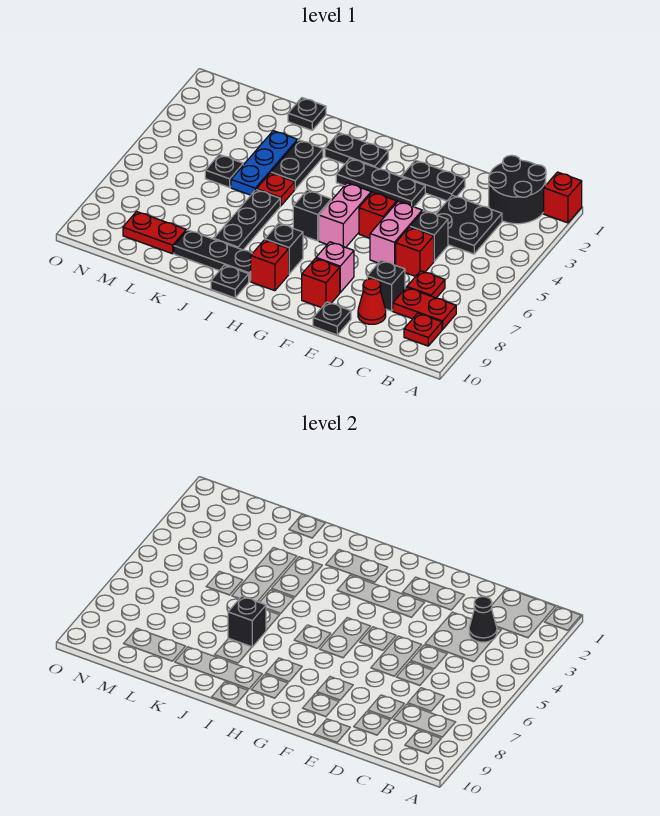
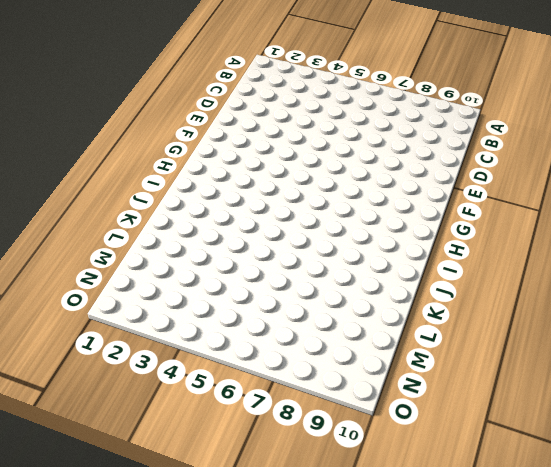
none -> red 1x1 brick [544,172,582,223]
none -> black 2x2 round brick [489,155,546,224]
none -> red 1x2 plate [393,287,456,330]
none -> red 1x1 plate [404,313,442,346]

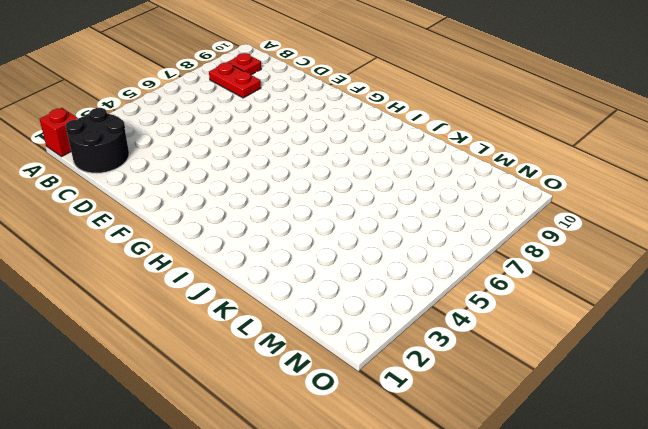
none -> black 2x2 plate [436,195,502,254]
none -> red 1x1 plate [407,271,445,298]
none -> black 1x1 brick [410,211,448,261]
none -> red 1x1 brick [396,227,434,276]

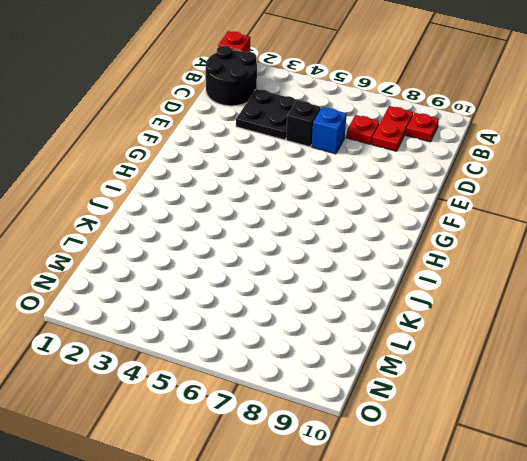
blue 1x1 brick [312,107,347,154] -> red 1x1 brick [396,227,434,276]
none -> black 1x1 brick [367,260,405,311]
none -> red 1x1 cone [358,279,386,324]
none -> black 1x2 plate [402,160,465,201]
none -> pink 1x2 brick [370,201,422,265]

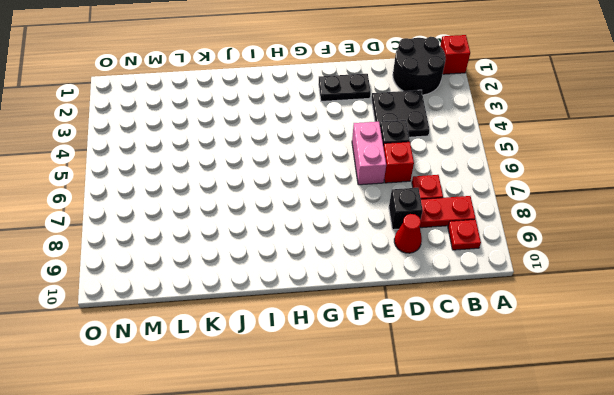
none -> black 1x1 plate [313,302,351,335]
none -> black 1x3 plate [336,158,425,207]
none -> red 1x1 brick [359,192,397,238]
none -> pink 1x1 brick [316,242,354,292]

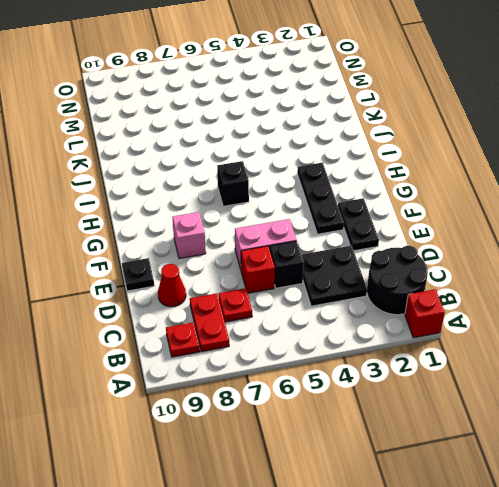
none -> black 1x1 brick [367,260,405,311]
none -> red 1x1 brick [359,192,397,238]
none -> red 1x1 brick [302,258,340,308]
none -> pink 1x2 brick [319,183,371,247]

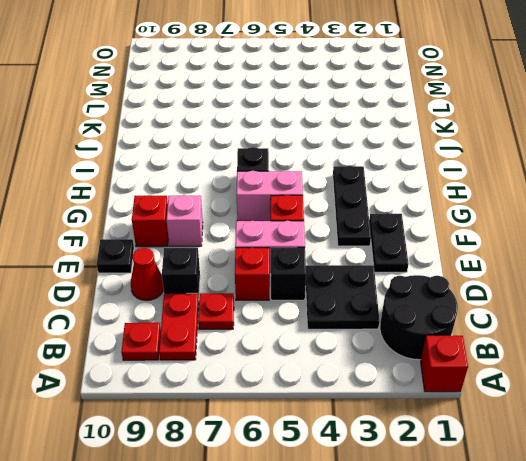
none -> black 1x2 plate [325,133,388,169]
none -> black 1x1 brick [265,223,303,274]
none -> red 1x1 brick [251,240,289,291]
none -> black 1x3 plate [174,230,252,281]

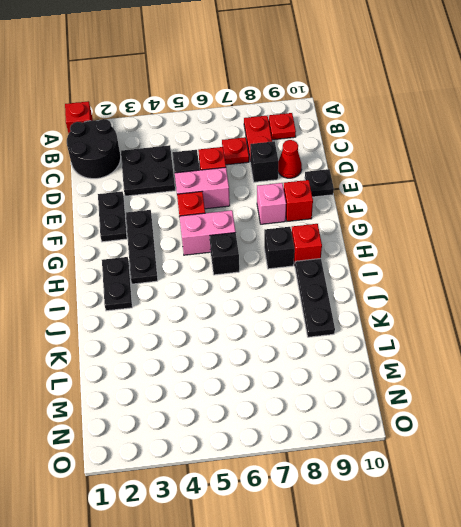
none -> black 1x1 plate [211,265,249,298]
none -> black 1x2 plate [271,140,323,189]
none -> red 1x1 plate [257,173,295,206]
none -> black 1x3 plate [214,190,280,250]

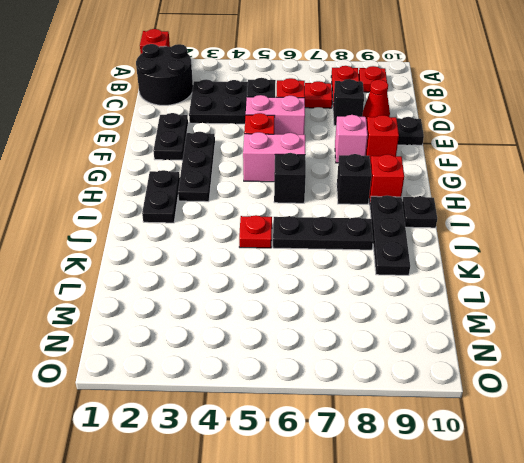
none -> black 1x2 plate [271,140,323,189]
none -> black 1x1 plate [288,98,326,130]
none -> blue 1x3 plate [231,131,297,195]
none -> black 1x1 plate [205,155,243,187]

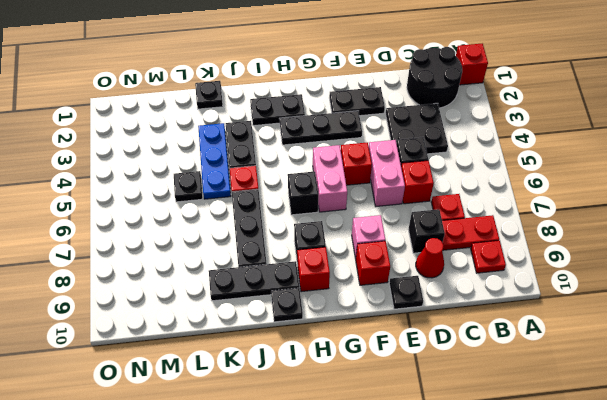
none -> red 1x2 plate [123,212,186,254]
none -> black 1x1 cone [469,597,497,642]
none -> black 1x1 brick [228,596,266,647]

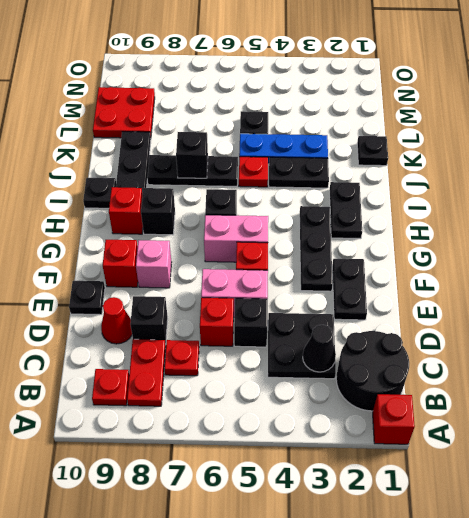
red 2x2 plate [93,87,155,138] -> red 1x2 plate [123,212,186,254]

